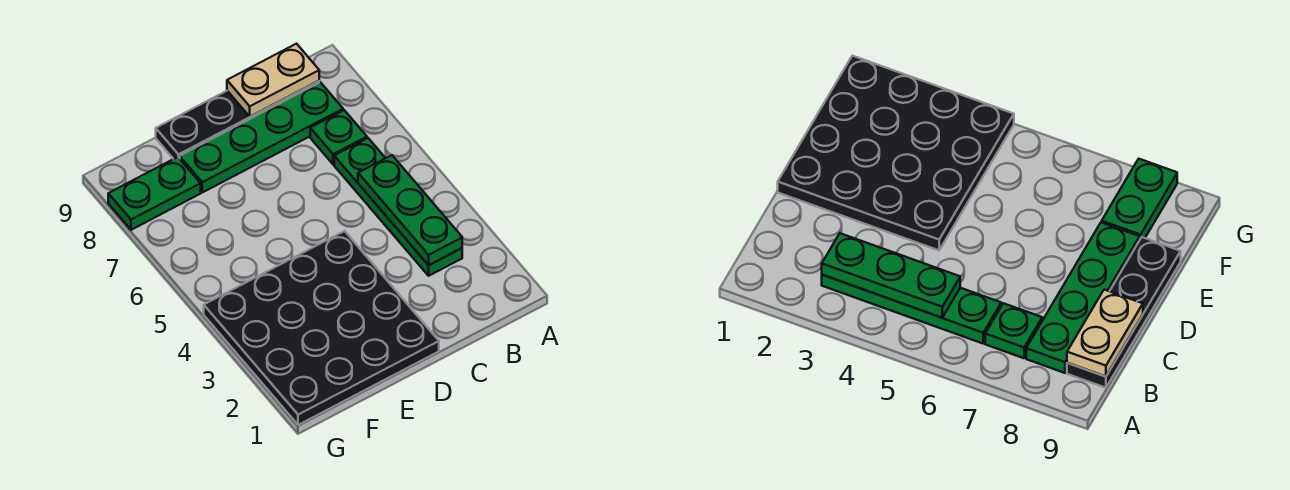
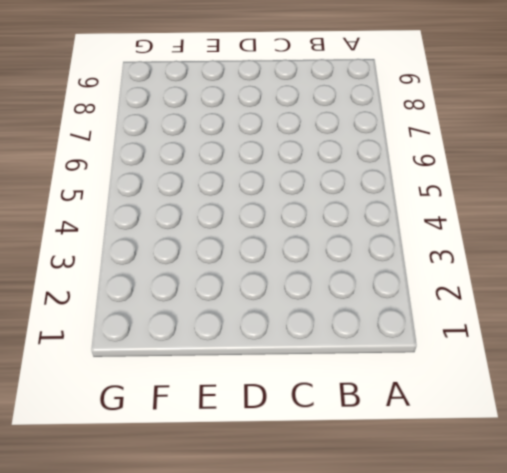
none -> green 1x4 plate [334,138,462,276]
none -> green 1x1 plate [310,110,367,164]

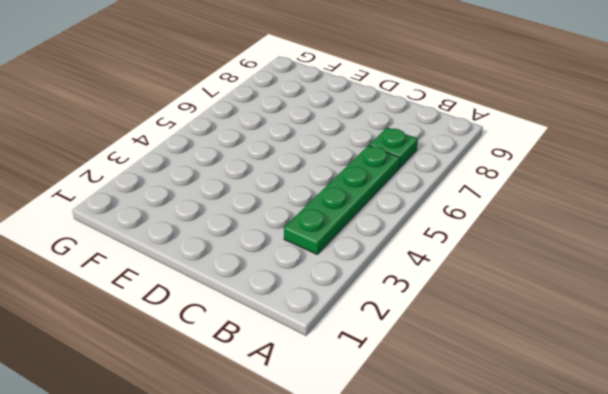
none -> green 1x4 plate [180,82,343,192]
none -> black 1x4 plate [156,81,319,159]

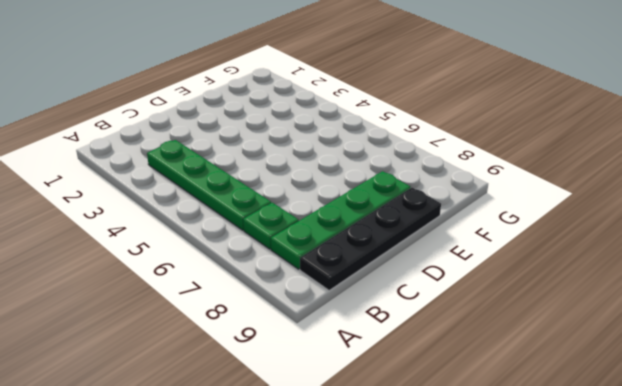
none -> black 4x4 plate [204,231,439,425]
none -> green 1x2 plate [108,157,201,230]

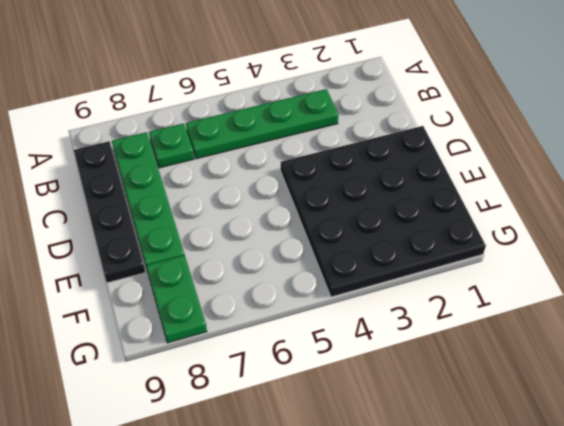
none -> green 1x3 plate [358,155,462,265]
none -> tan 1x2 plate [227,44,319,117]

